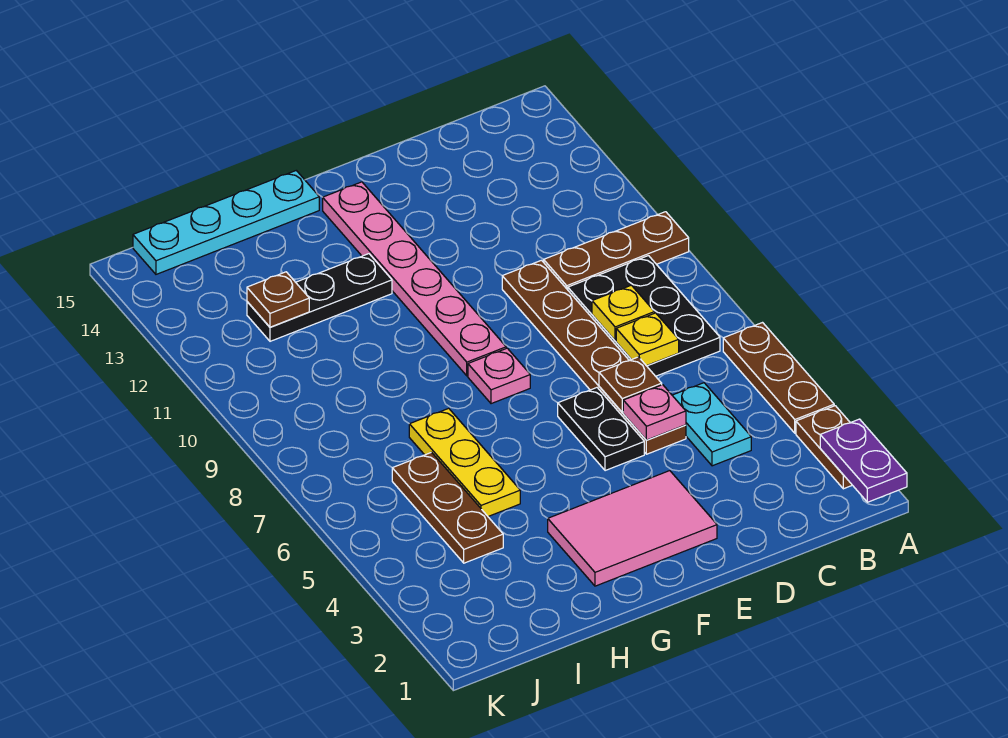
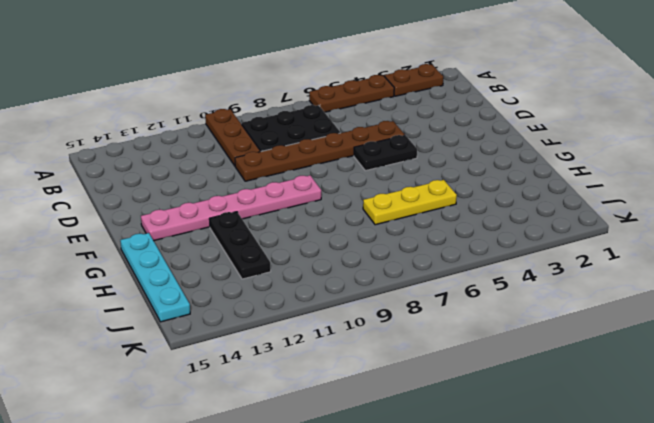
none -> cyan 1x2 plate [672,383,751,466]
none -> pink 2x3 tile [548,471,717,586]
none -> pink 1x1 plate [468,348,530,404]

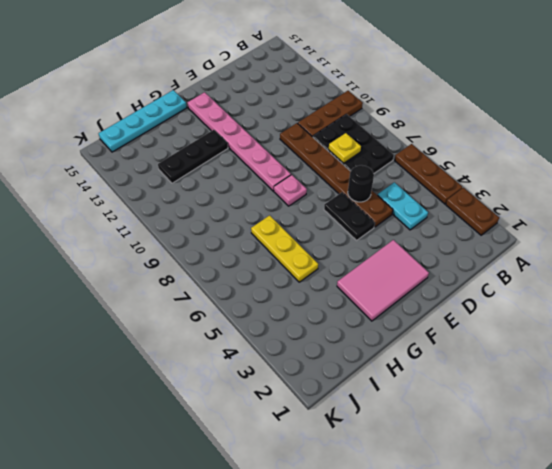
black 1x1 round brick [348,165,374,202] -> brown 1x1 plate [599,357,662,412]
none -> brown 1x3 plate [392,452,503,563]
none -> purple 1x2 plate [820,419,907,502]
none -> yellow 1x1 plate [616,313,679,366]

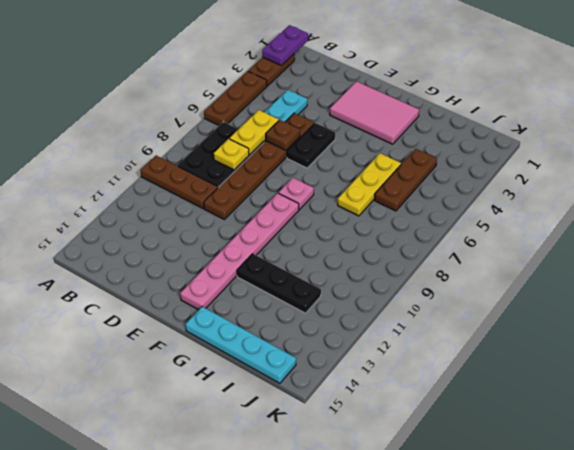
yellow 1x2 plate [229,110,279,155] -> yellow 1x1 plate [616,313,679,366]
none -> pink 1x1 plate [623,385,686,440]
none -> brown 1x1 plate [247,272,309,327]

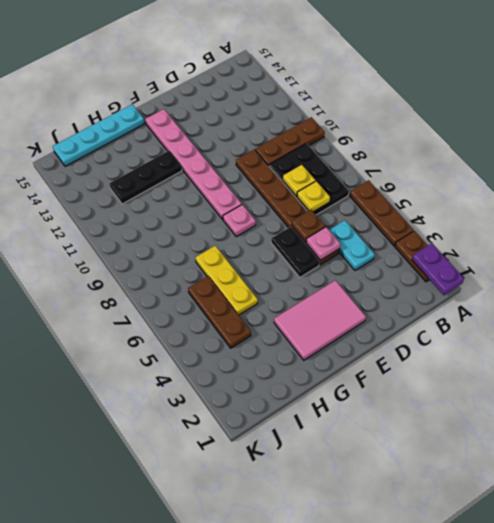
none -> brown 1x1 plate [247,272,309,327]

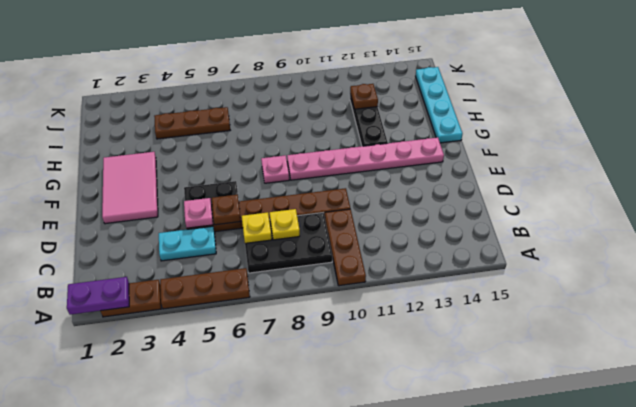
none -> yellow 1x3 plate [409,408,520,516]

